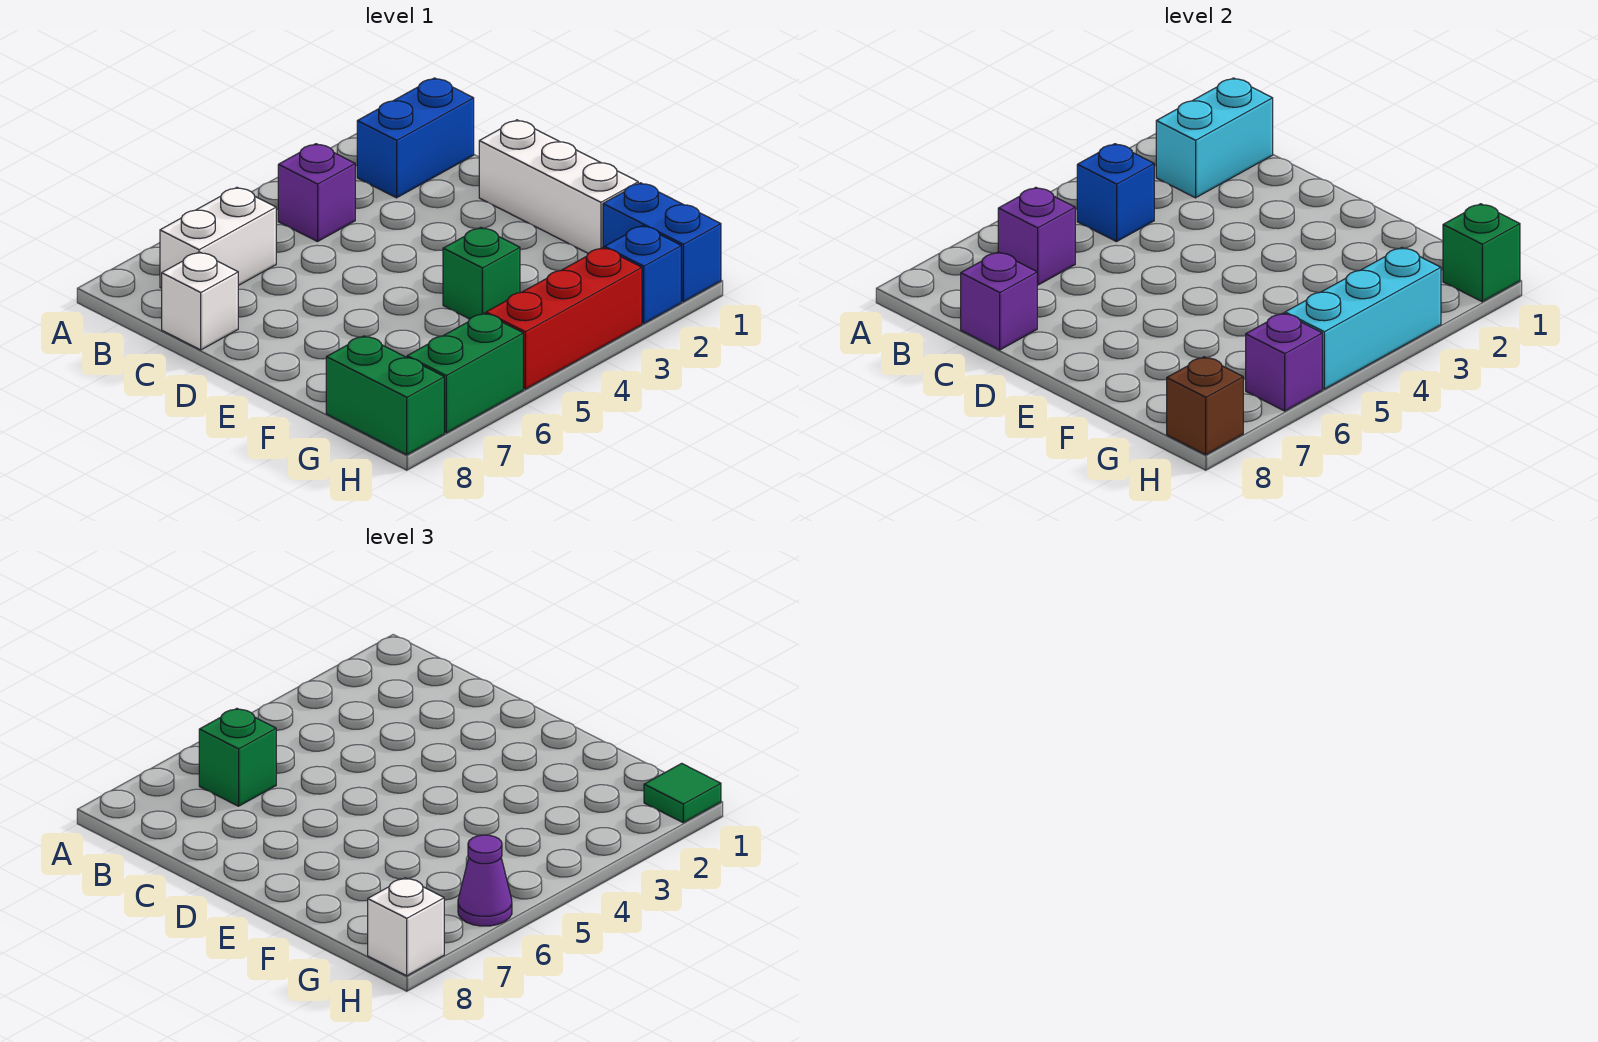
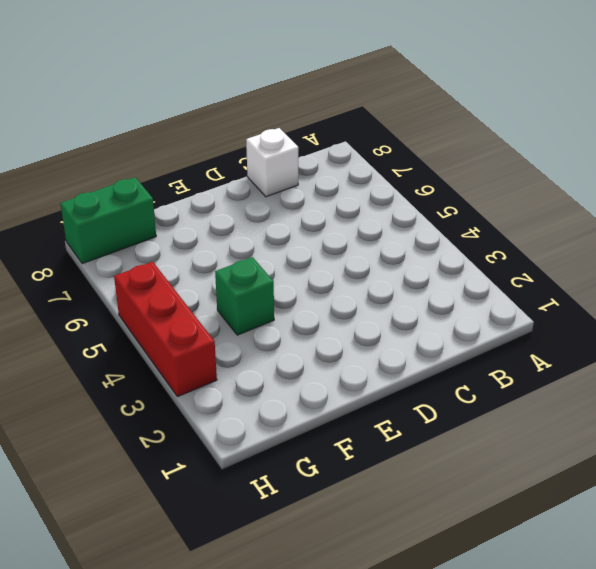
none -> blue 1x2 brick [357,78,474,198]
none -> purple 1x1 brick [278,144,355,242]
none -> white 1x2 brick [160,187,276,288]

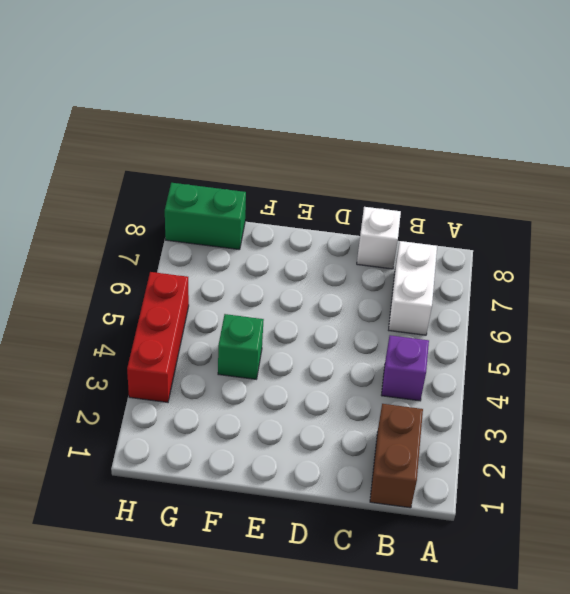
brown 1x2 brick [370,404,423,508] -> blue 1x2 brick [357,78,474,198]
none -> white 1x3 brick [479,120,638,253]
none -> blue 1x2 brick [603,183,721,302]
none -> blue 1x1 brick [605,226,681,323]

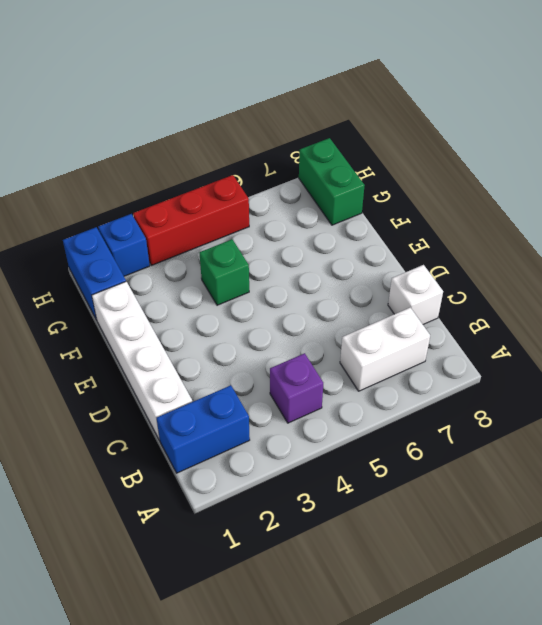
white 1x4 brick [92,282,192,440] -> white 1x3 brick [479,120,638,253]
none -> green 1x2 brick [407,313,523,433]
none -> cyan 1x2 brick [1156,78,1273,198]
none -> blue 1x1 brick [1077,144,1154,242]

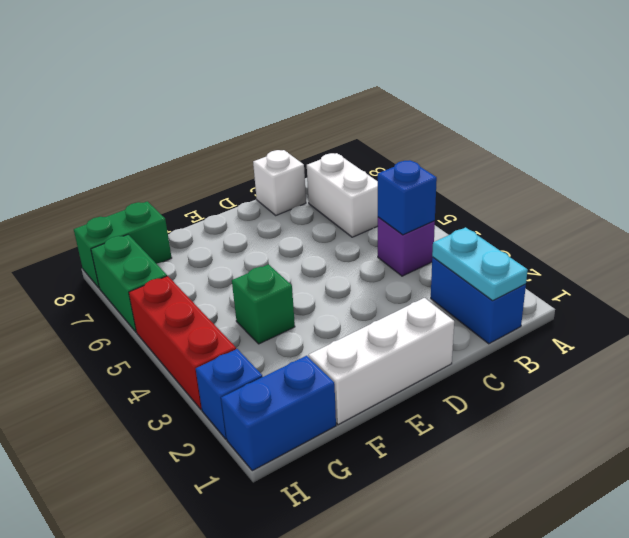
cyan 1x2 plate [432,227,528,301] -> cyan 1x2 brick [1156,78,1273,198]
none -> purple 1x1 brick [998,187,1075,285]
none -> purple 1x1 brick [961,252,1037,350]
none -> green 1x1 brick [1443,204,1520,302]

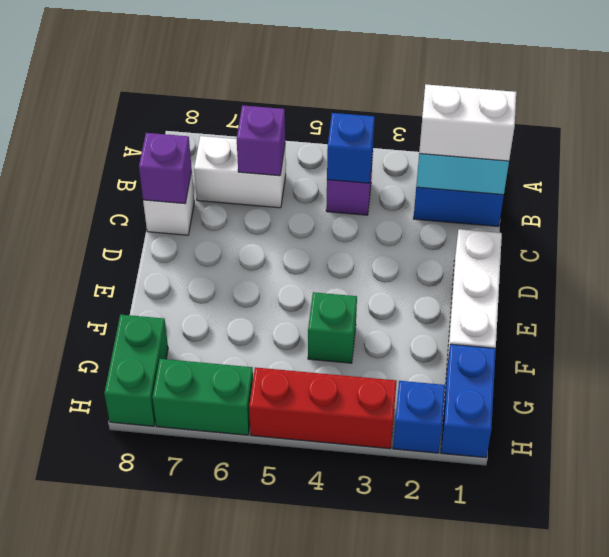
white 1x2 brick [419,84,516,161] -> none
none -> green 1x1 brick [1443,204,1520,302]
none -> cyan 1x3 brick [1285,247,1441,389]
none -> purple 1x1 brick [1246,313,1322,411]

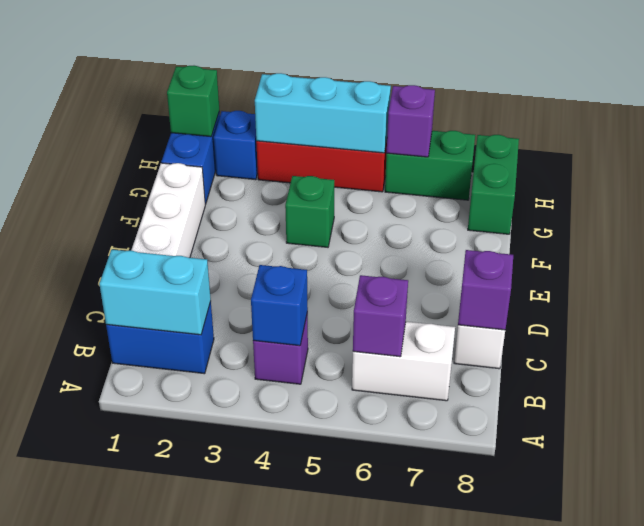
none -> brown 1x1 brick [1167,357,1243,455]
none -> green 1x1 brick [199,708,276,806]
none -> green 1x1 tile [644,763,721,823]

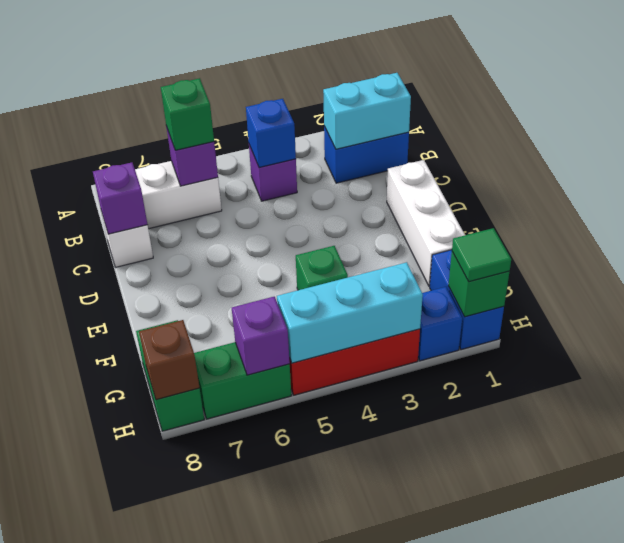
none -> purple 1x1 cone [458,835,512,926]
none -> white 1x1 brick [368,878,444,976]

